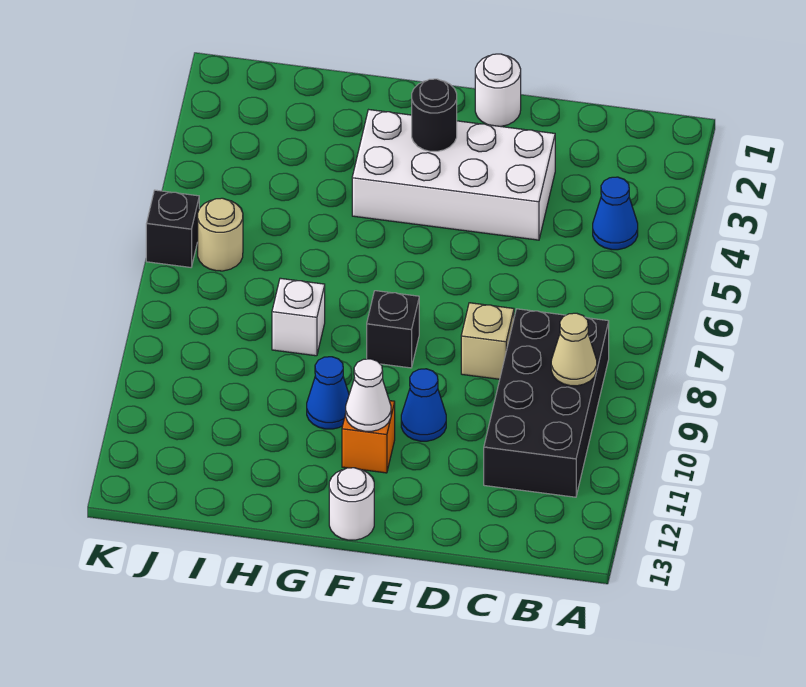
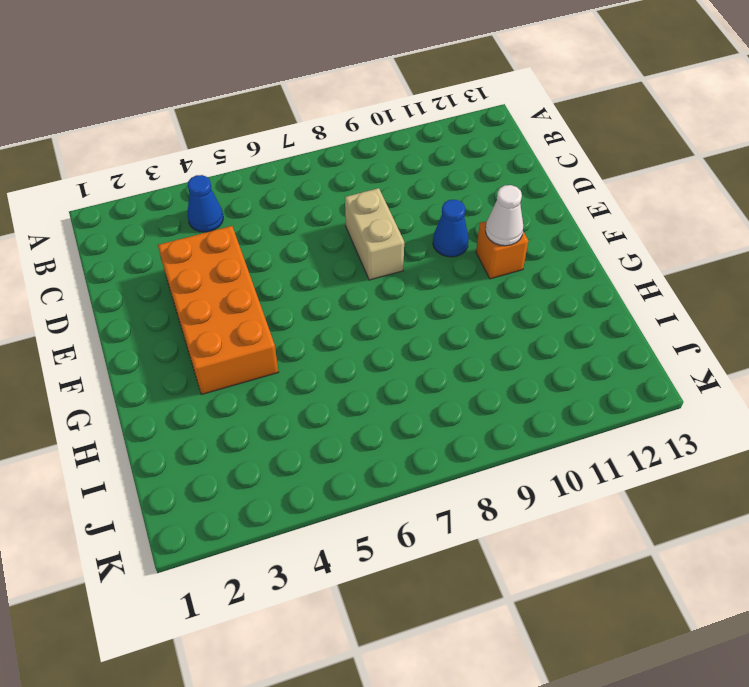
orange 2x4 brick [158,226,278,394] -> white 2x4 brick [352,110,555,240]
tan 1x2 brick [345,188,404,280] -> tan 1x1 brick [461,303,514,379]
none -> black 2x4 brick [484,309,609,497]
none -> white 1x1 round brick [475,54,521,126]
none -> black 1x1 brick [367,291,419,368]

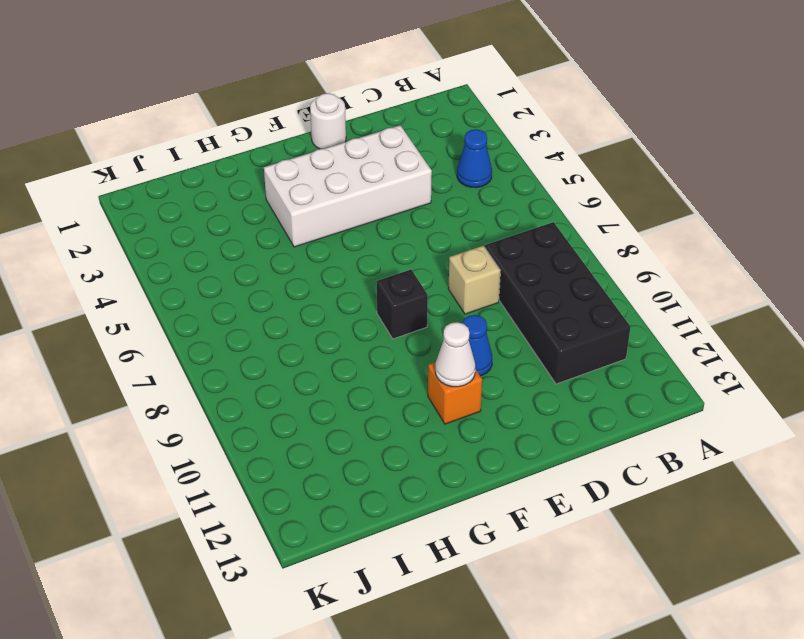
none -> white 1x1 round brick [329,468,374,540]
none -> blue 1x1 cone [307,357,349,429]
none -> white 1x1 brick [272,278,325,356]

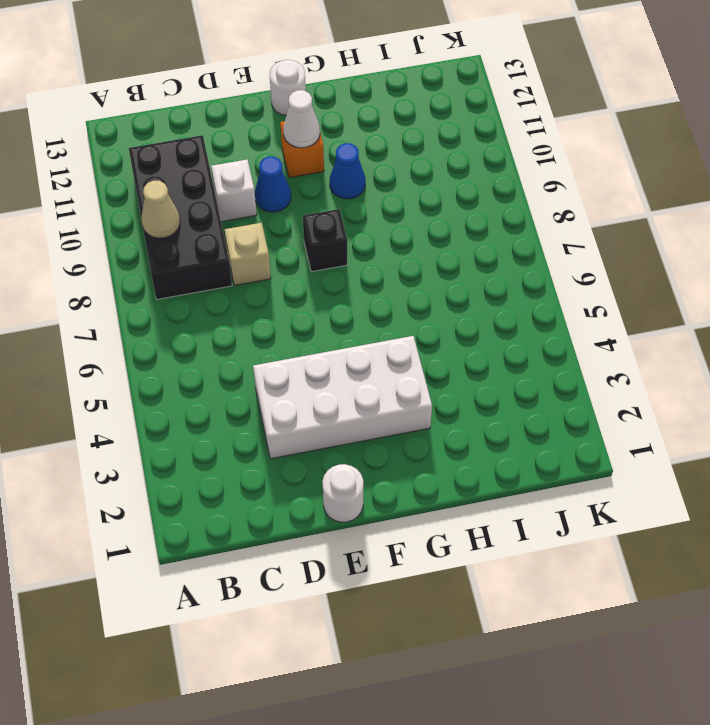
white 1x1 brick [211,160,257,222] -> white 1x1 brick moved to [272,278,325,356]
none -> blue 1x1 cone [593,177,638,250]
none -> tan 1x1 round brick [198,198,243,271]
none -> black 1x1 brick [146,190,199,267]

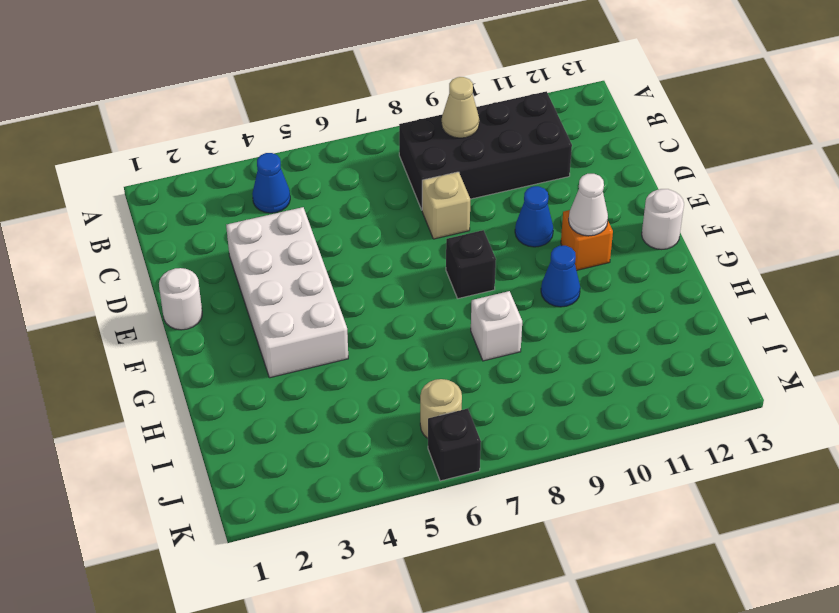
none -> black 1x1 round brick [412,79,457,151]

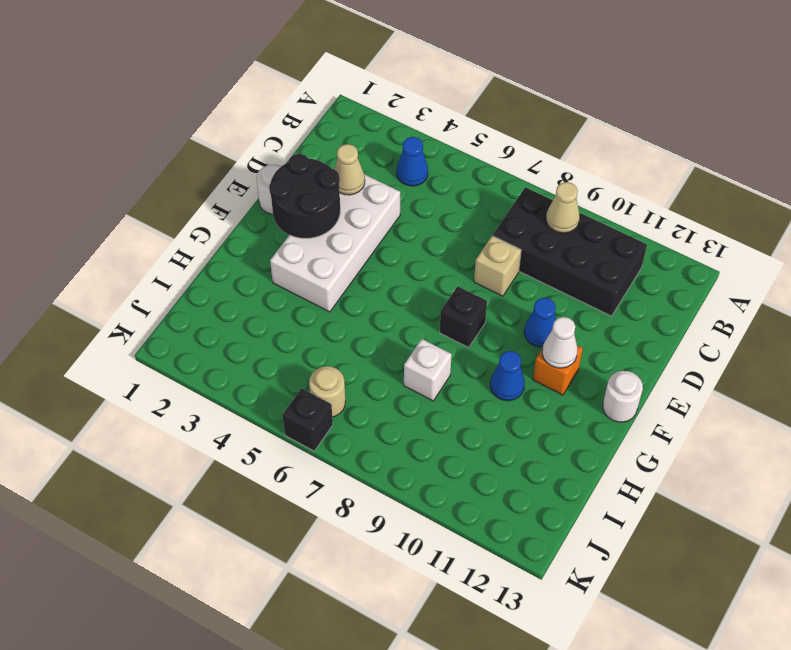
tan 1x1 cone [334,144,365,195] -> none
black 2x2 round brick [269,154,340,238] -> black 1x1 round brick [412,79,457,151]

